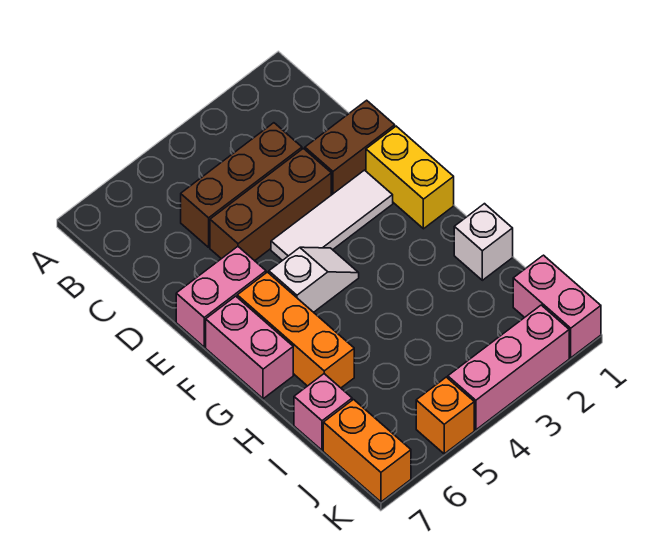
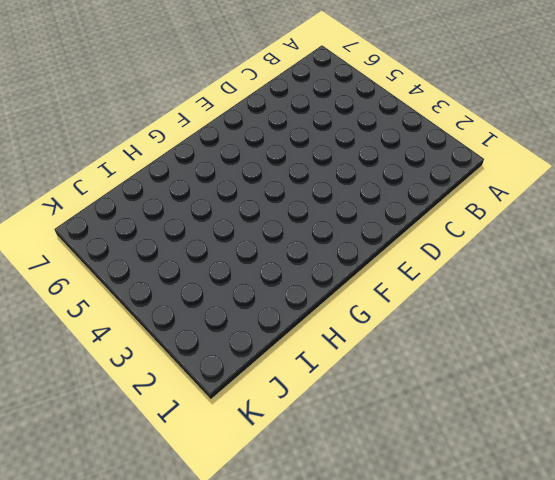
none -> brown 1x3 brick [181,123,302,247]
none -> brown 1x2 brick [305,100,395,195]
none -> brown 1x3 brick [210,148,331,261]

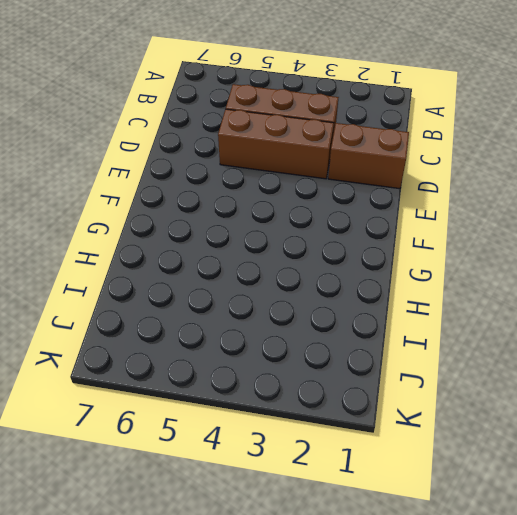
none -> yellow 1x2 brick [366,126,454,229]
none -> white 1x3 tile [271,170,393,261]
none -> pink 1x2 brick [176,247,266,347]

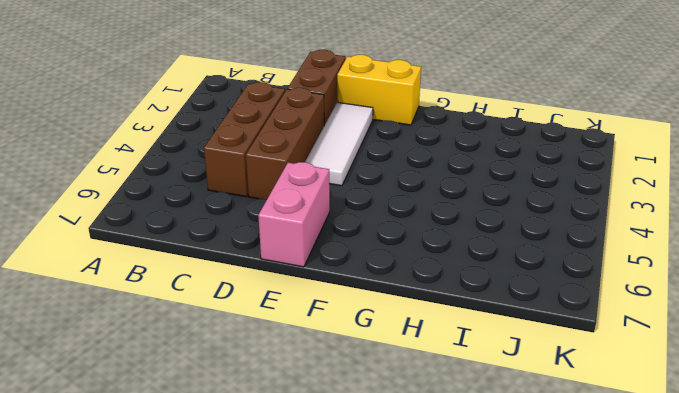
none -> white 1x2 slope [269,247,359,312]
none -> orange 1x3 brick [237,272,354,388]
none -> pink 1x2 brick [206,296,293,399]

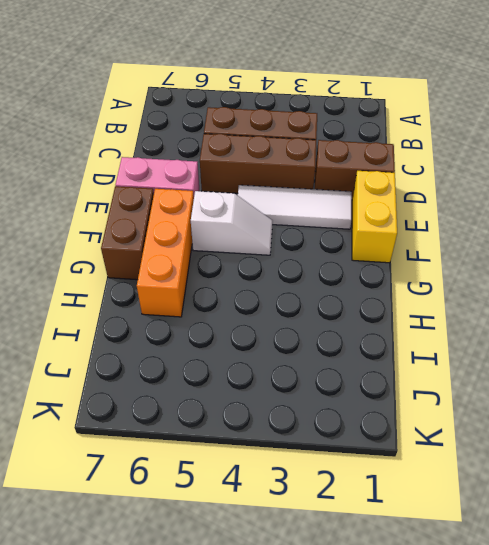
brown 1x2 brick [101,186,154,280] -> pink 1x2 brick [206,296,293,399]
none -> white 1x1 brick [454,204,513,280]
none -> pink 1x1 brick [294,374,352,450]
none -> pink 1x2 brick [513,255,601,358]

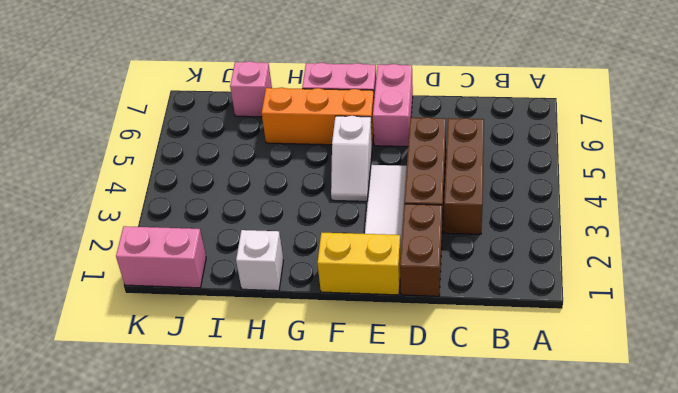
none -> orange 1x2 brick [323,400,411,502]
none -> pink 1x3 brick [448,305,569,430]
none -> orange 1x1 brick [416,377,474,454]

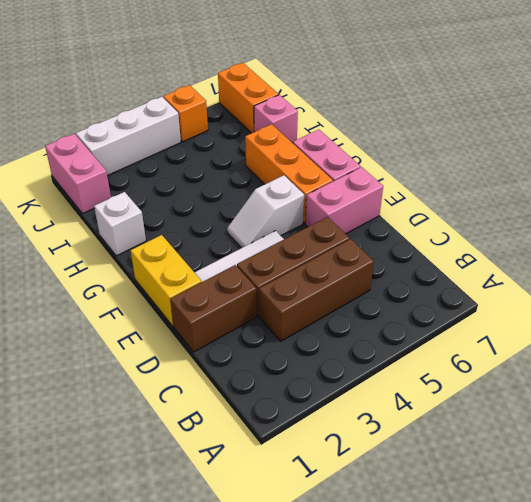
white 1x3 brick [76,97,181,176] -> pink 1x3 brick [448,305,569,430]

